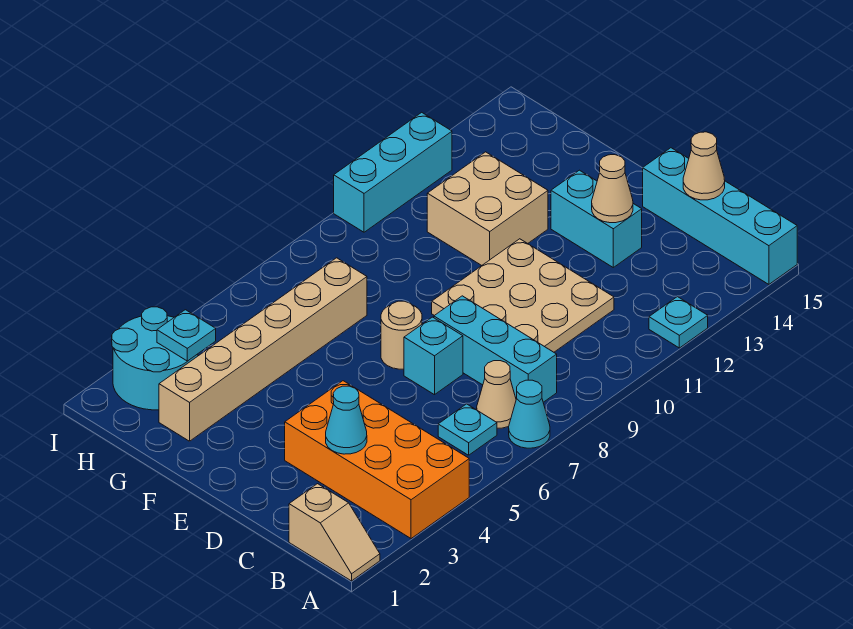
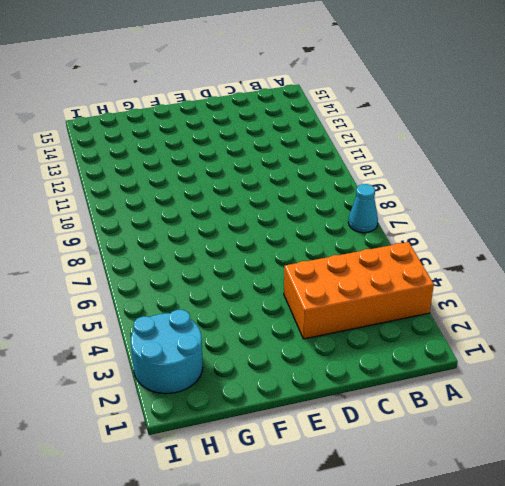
none -> tan 1x2 slope [289,484,380,581]
none -> cyan 1x1 plate [649,297,708,348]
none -> cyan 1x4 brick [643,148,797,284]

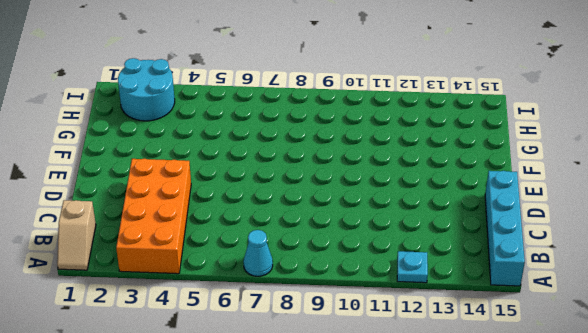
none -> cyan 1x1 plate [438,404,497,455]
none -> tan 1x1 cone [477,361,516,428]
none -> cyan 1x3 brick [434,296,557,402]

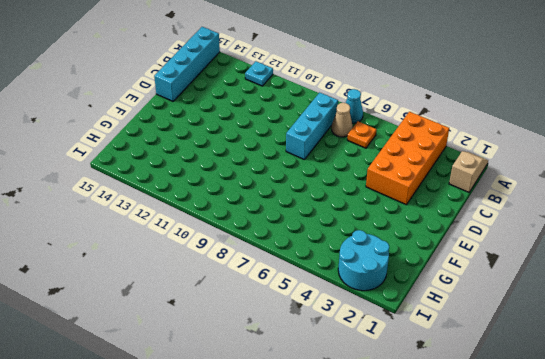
orange 1x1 plate [347,122,376,148] -> cyan 1x1 plate [438,404,497,455]
none -> tan 3x3 plate [432,239,614,352]
none -> cyan 1x1 brick [404,317,463,395]
none -> cyan 1x2 brick [551,170,642,267]

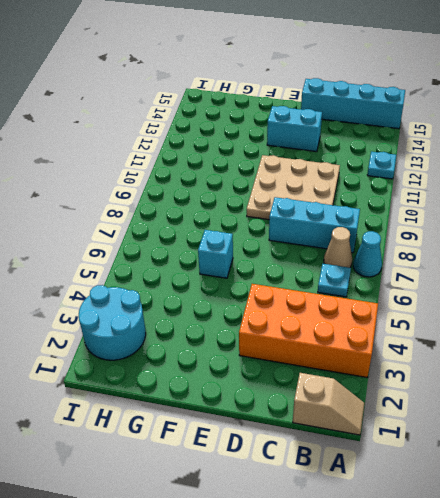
cyan 1x1 brick [198,230,233,278] -> cyan 1x1 brick moved to [404,317,463,395]
none -> tan 1x1 round brick [381,301,422,369]
none -> tan 2x2 brick [427,152,548,265]
none -> tan 1x6 brick [159,258,367,441]

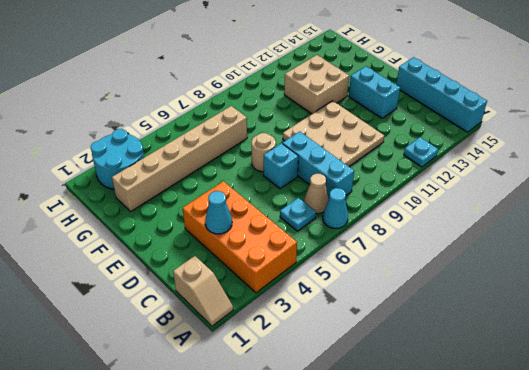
none -> cyan 1x3 brick [334,112,452,232]
none -> tan 1x1 cone [683,132,725,200]
none -> tan 1x1 cone [592,155,633,223]

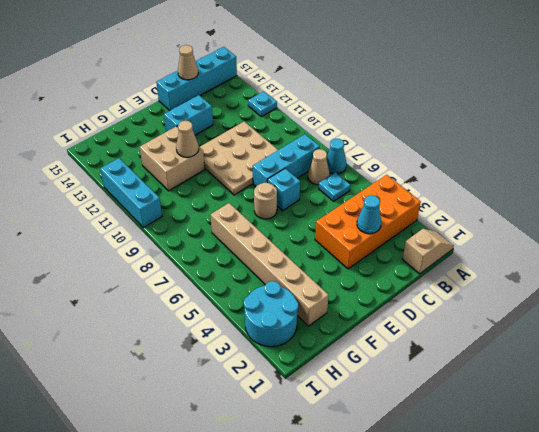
tan 1x1 cone [176,121,199,157] -> tan 1x1 cone moved to [592,155,633,223]
none -> cyan 1x1 plate [157,310,216,361]

